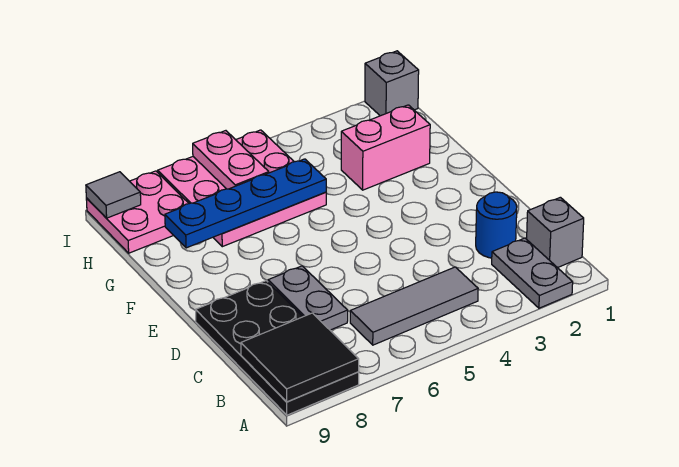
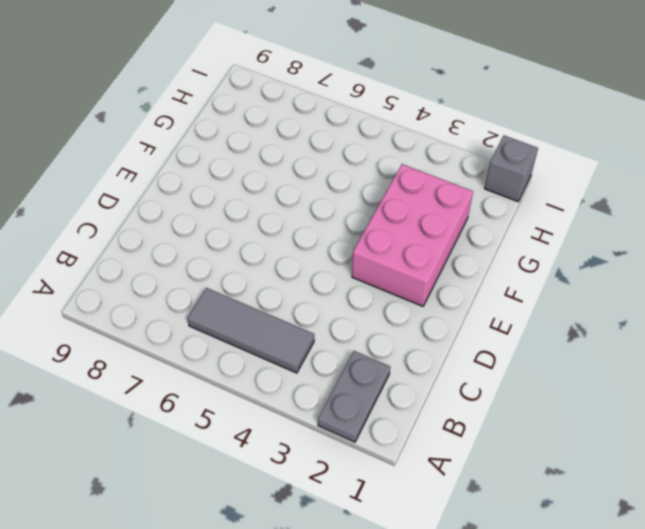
pink 2x3 brick [352,164,473,306] -> pink 1x2 brick [341,105,430,190]
none -> black 2x4 plate [196,281,359,415]
none -> grey 1x1 brick [527,197,584,268]
none -> blue 1x1 round brick [476,192,517,258]

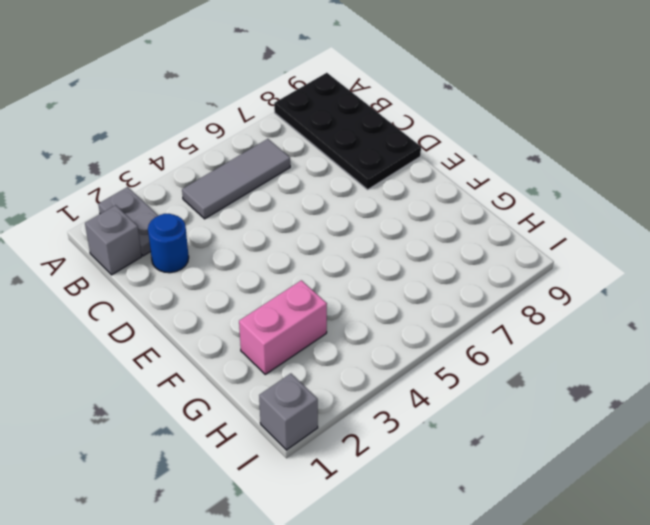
none -> grey 1x2 plate [268,266,348,330]
none -> pink 3x3 plate [158,130,326,247]
none -> pink 2x2 plate [86,171,189,253]

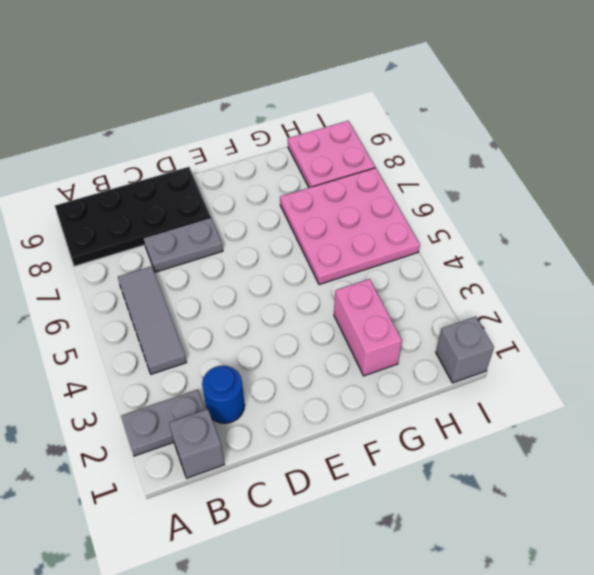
none -> black 2x2 tile [241,313,359,402]
none -> blue 1x4 plate [165,159,326,248]
none -> pink 1x2 plate [193,131,269,189]

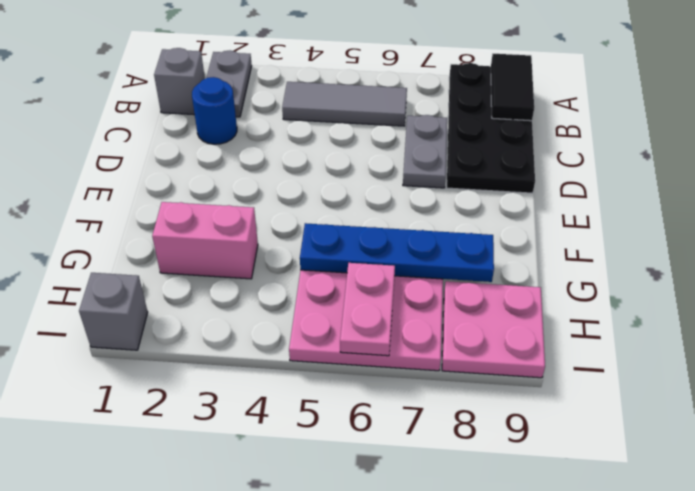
black 1x2 tile [491,54,534,121] -> black 2x2 tile [241,313,359,402]
none -> grey 1x1 tile [86,172,141,218]

